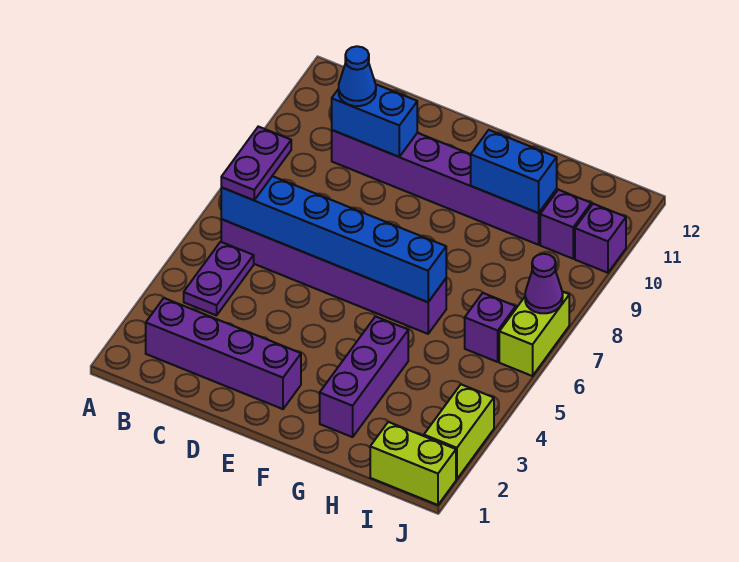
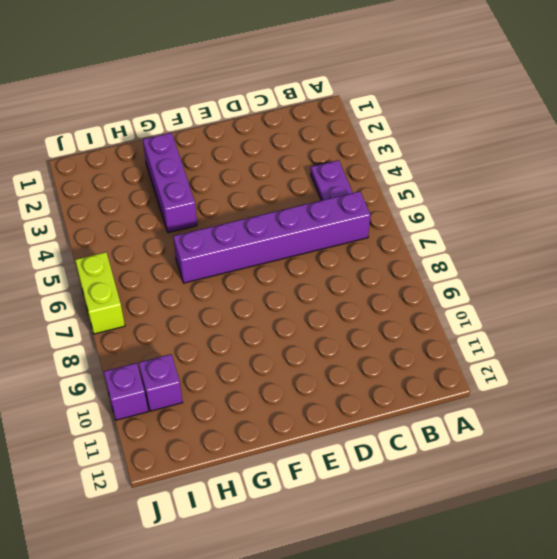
none -> purple 1x4 brick [146,298,301,409]
none -> purple 1x6 brick [332,130,557,245]
none -> lime 1x2 brick [370,422,456,505]

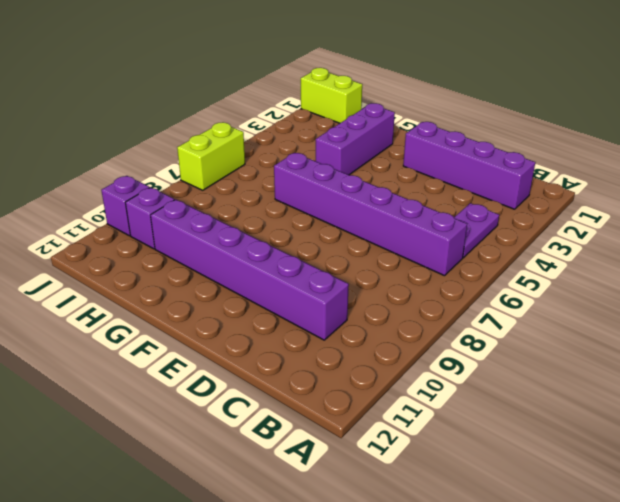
none -> purple 1x1 brick [465,293,516,362]
none -> lime 1x2 brick [424,384,494,479]
none -> blue 1x6 brick [221,176,446,302]

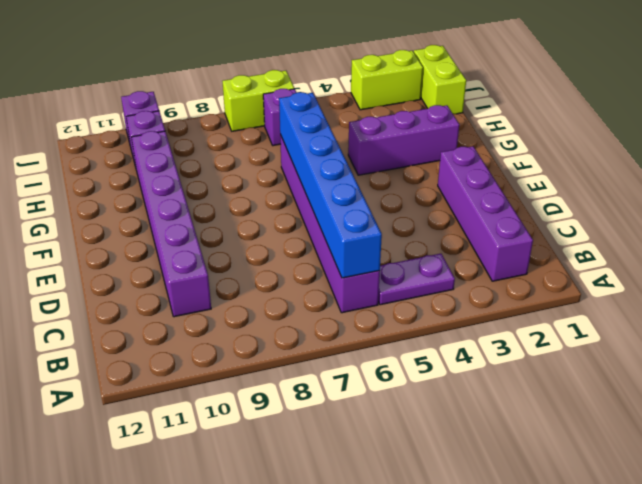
none -> blue 1x2 brick [332,84,417,157]
none -> blue 1x2 brick [471,130,557,213]
none -> purple 1x1 cone [525,254,563,313]

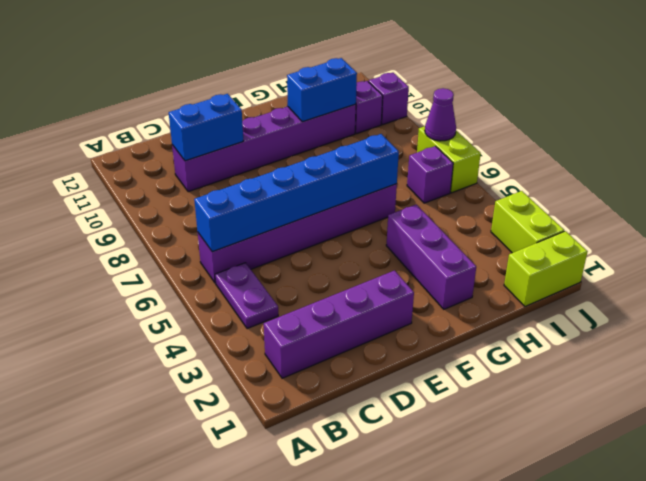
none -> purple 1x2 plate [221,127,291,200]
none -> blue 1x1 cone [339,46,376,106]

